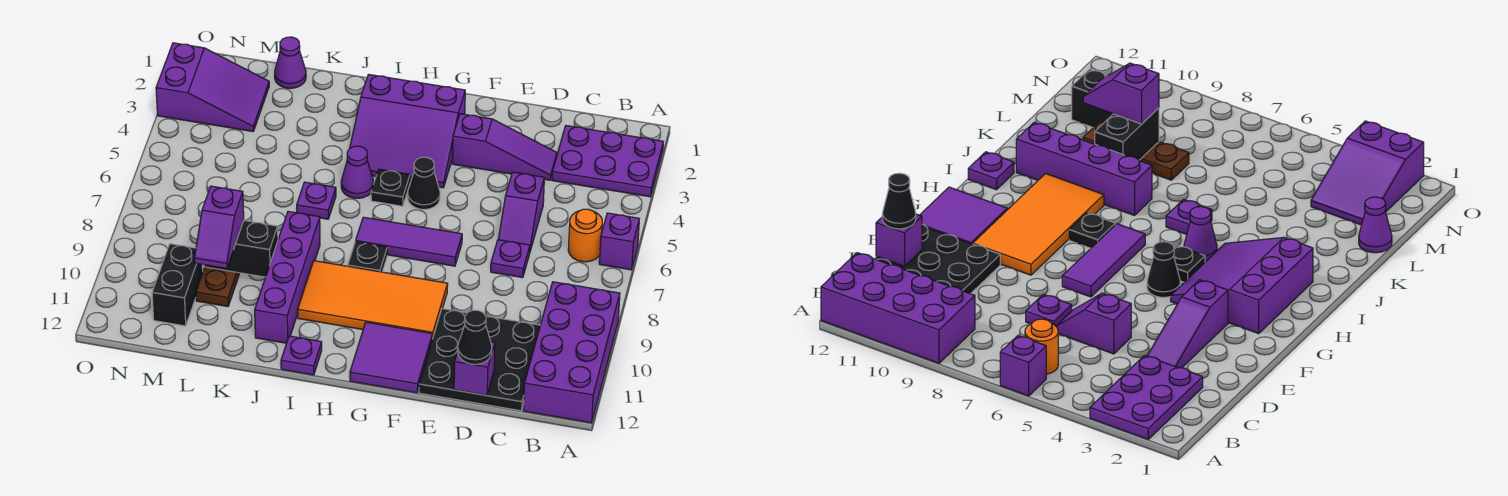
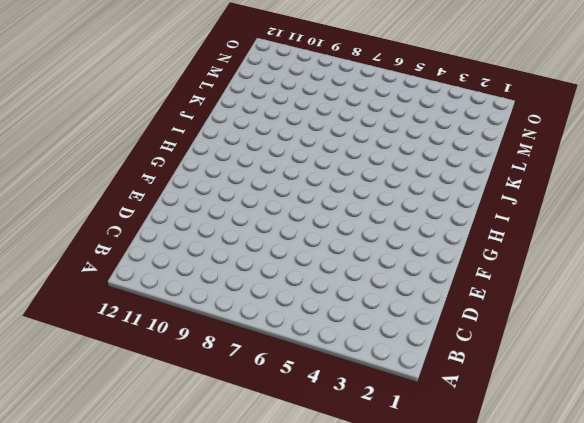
none -> purple 2x3 plate [552,126,663,197]
none -> purple 1x1 brick [599,213,639,270]
none -> purple 2x4 brick [523,282,620,423]

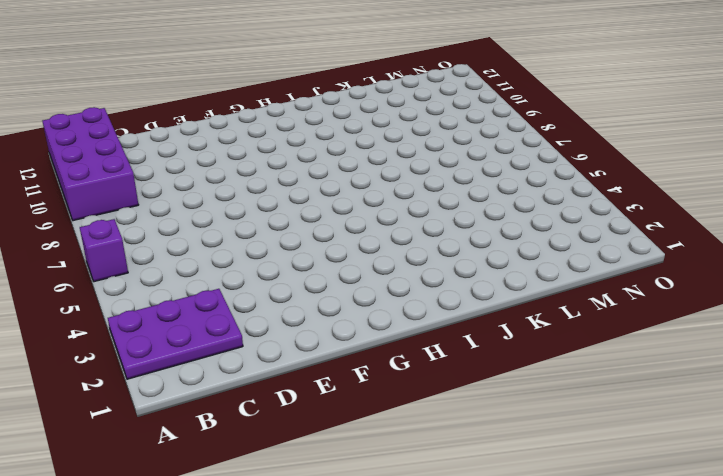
none -> orange 1x1 round brick [568,209,602,262]
none -> black 3x3 plate [419,309,540,411]
none -> purple 1x3 slope [452,114,557,180]

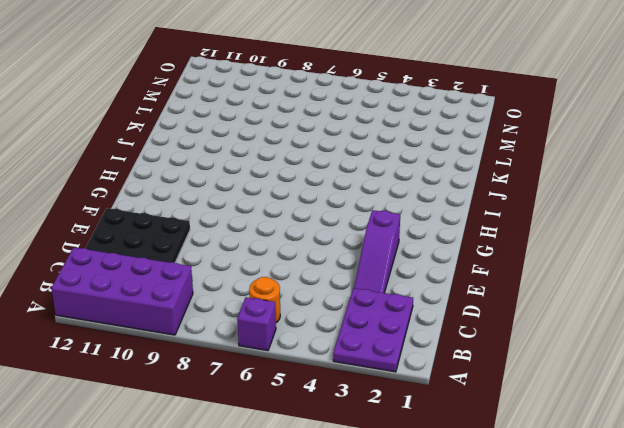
none -> purple 1x2 slope [498,172,544,251]
none -> purple 1x1 plate [491,240,530,278]
none -> purple 1x3 tile [356,217,462,266]

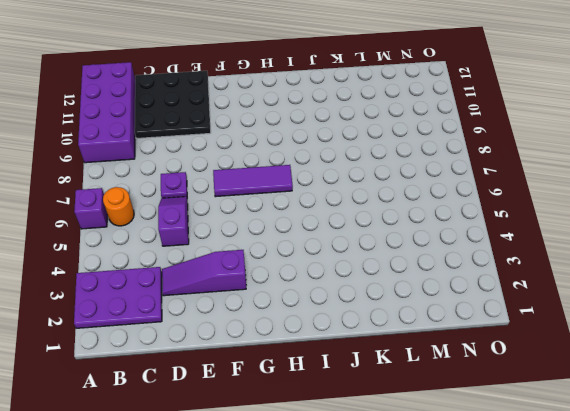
none -> orange 2x4 tile [298,261,448,339]
none -> purple 2x2 tile [350,322,433,393]
none -> purple 3x3 slope [350,74,465,188]

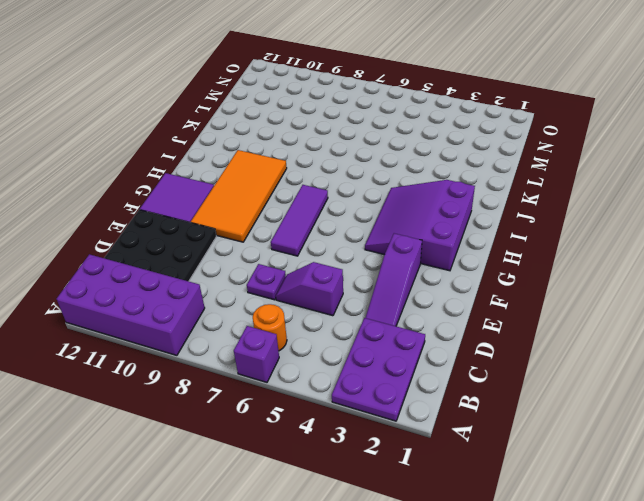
none -> black 1x1 cone [408,157,440,209]
none -> black 1x1 plate [371,169,410,206]
none -> black 1x1 plate [348,242,387,272]

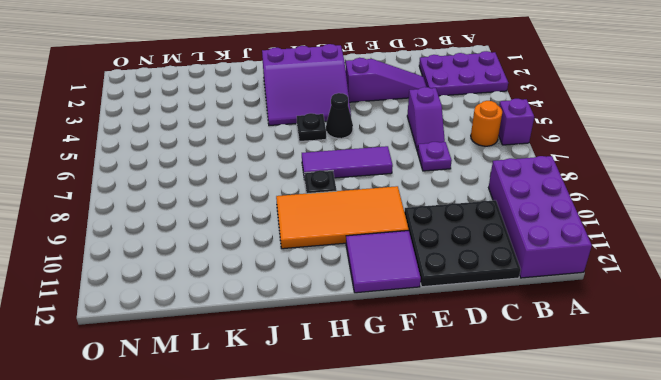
none -> purple 1x1 cone [341,146,374,198]
none -> purple 1x1 plate [281,336,322,375]
none -> purple 1x1 plate [297,182,336,219]

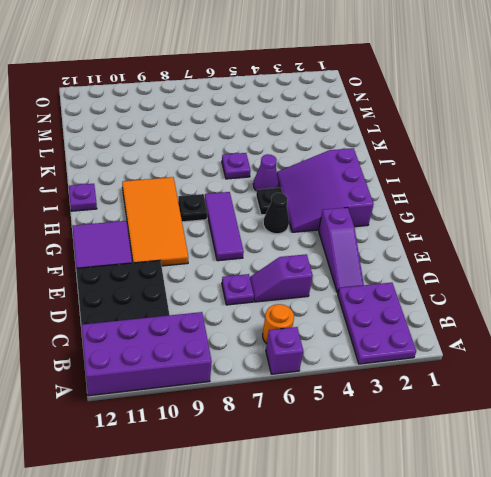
none -> purple 1x4 brick [255,211,320,343]
none -> purple 1x1 cone [275,37,306,88]
none -> brown 1x3 plate [196,267,240,307]

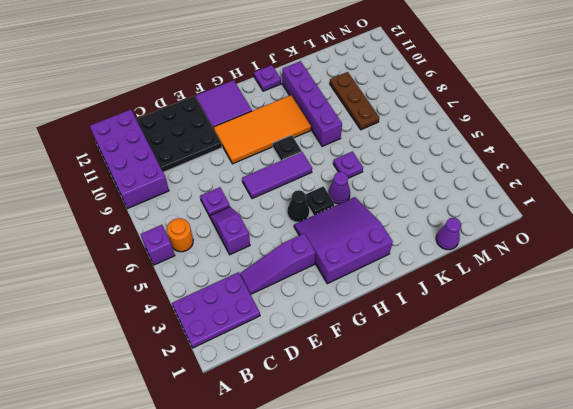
none -> purple 2x3 slope [156,43,269,132]
none -> black 1x2 brick [152,244,203,326]
none -> purple 1x1 brick [454,342,495,395]

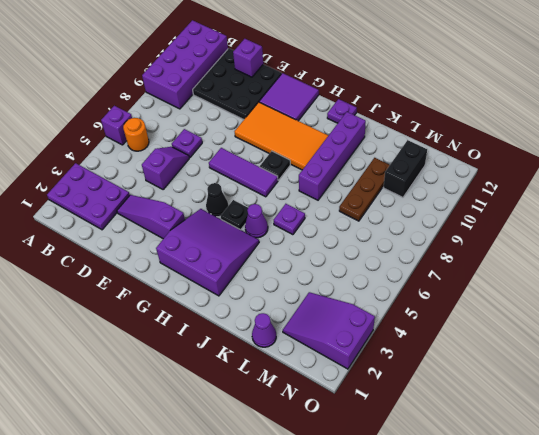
none -> black 1x2 brick [204,221,278,277]
none -> black 1x1 cone [458,310,492,364]
none -> purple 1x2 slope [194,186,244,269]

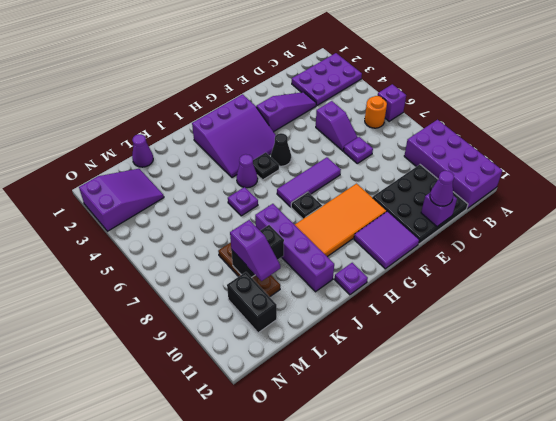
purple 1x1 cone [430,171,454,206] -> black 1x1 cone [458,310,492,364]

